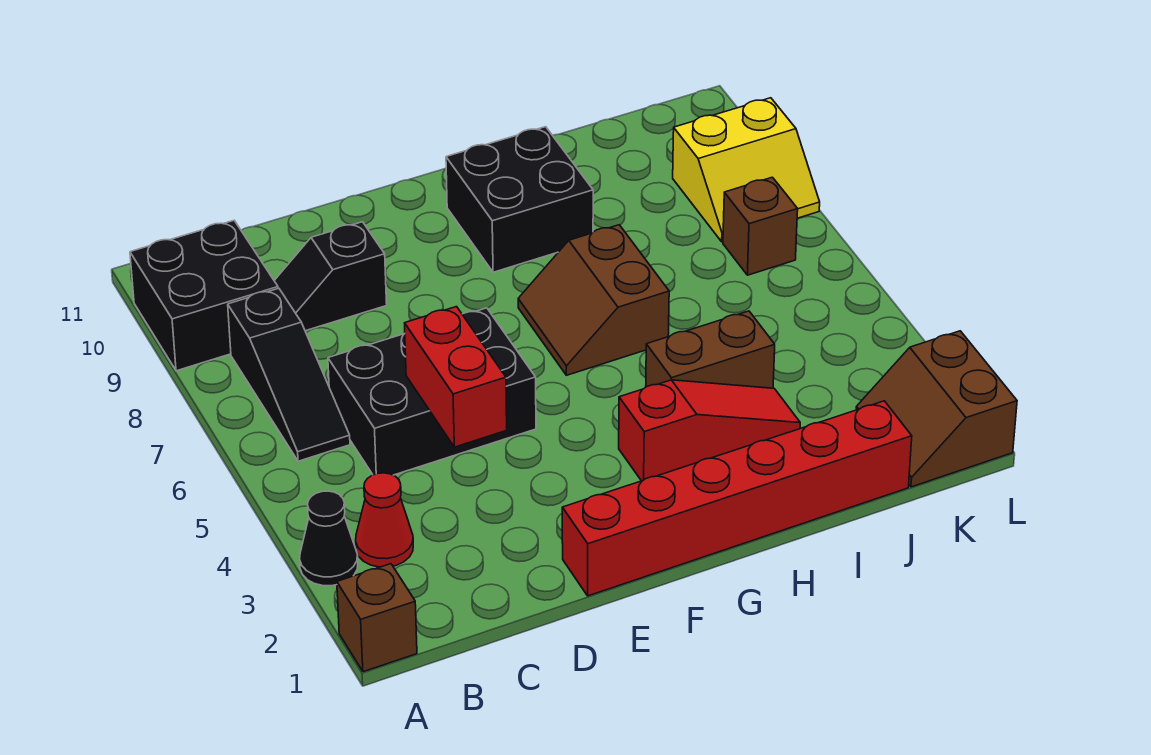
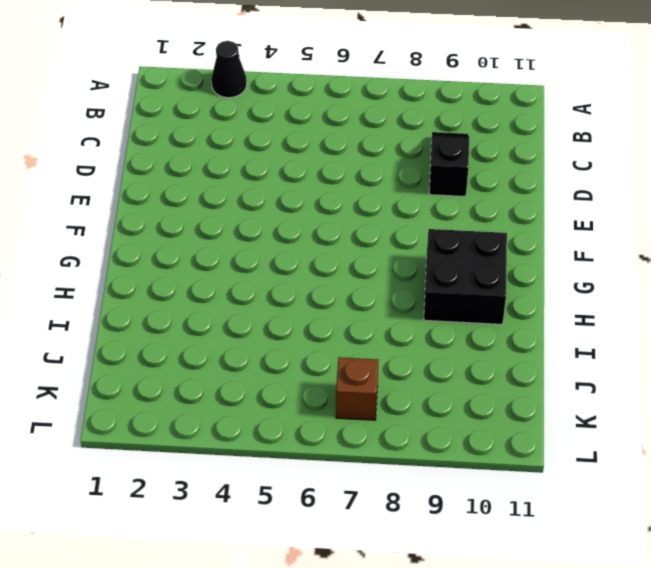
none -> brown 1x1 brick [337,564,417,672]
none -> black 2x2 brick [130,221,278,371]
none -> red 1x1 cone [356,473,413,567]

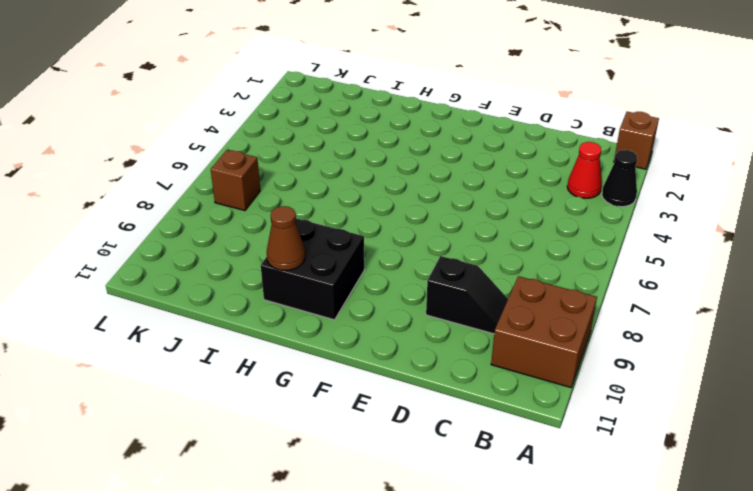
brown 2x2 brick [491,276,597,388] -> black 2x2 brick [130,221,278,371]
brown 1x1 cone [267,206,305,270] -> none
none -> black 1x3 slope [228,288,350,461]
none -> black 2x3 brick [328,308,536,475]
none -> red 1x6 brick [562,401,912,596]

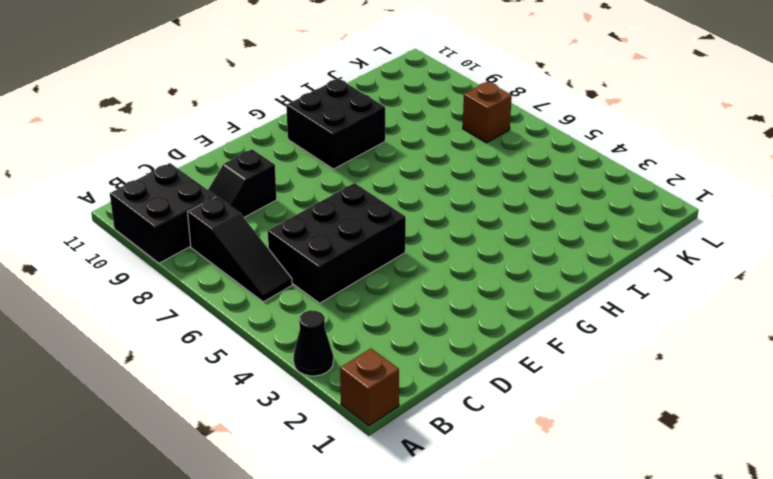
none -> red 1x1 cone [356,473,413,567]
none -> red 1x6 brick [562,401,912,596]
none -> red 1x3 slope [619,380,800,481]

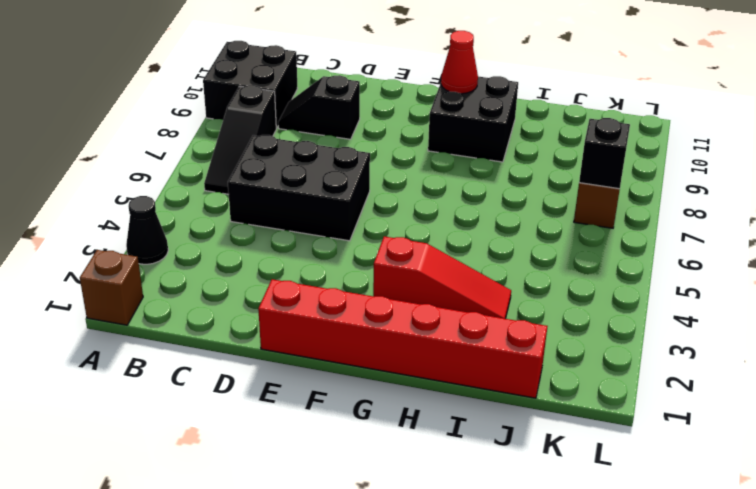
red 1x1 cone [441,31,478,94] -> red 1x1 cone moved to [356,473,413,567]
black 1x1 brick [579,118,630,189] -> none
none -> brown 2x2 slope [518,225,669,375]
none -> brown 1x2 brick [646,311,775,388]
none -> brown 2x2 slope [856,331,1017,487]

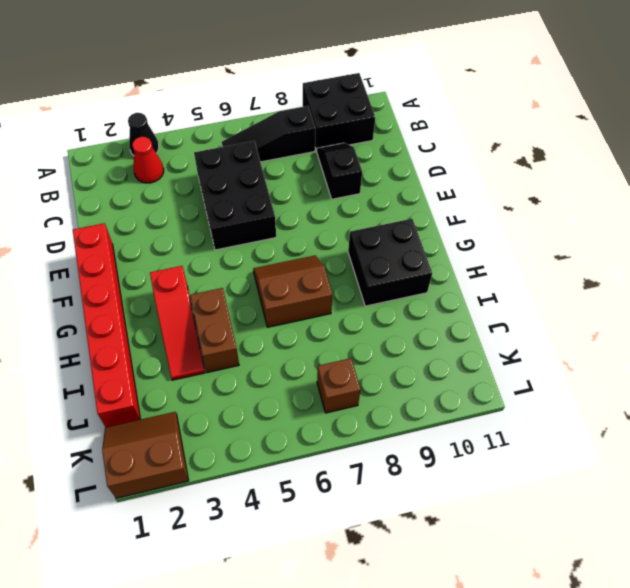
none -> brown 1x1 brick [337,564,417,672]
none -> yellow 2x2 slope [673,98,820,242]
none -> red 1x2 brick [405,307,507,447]

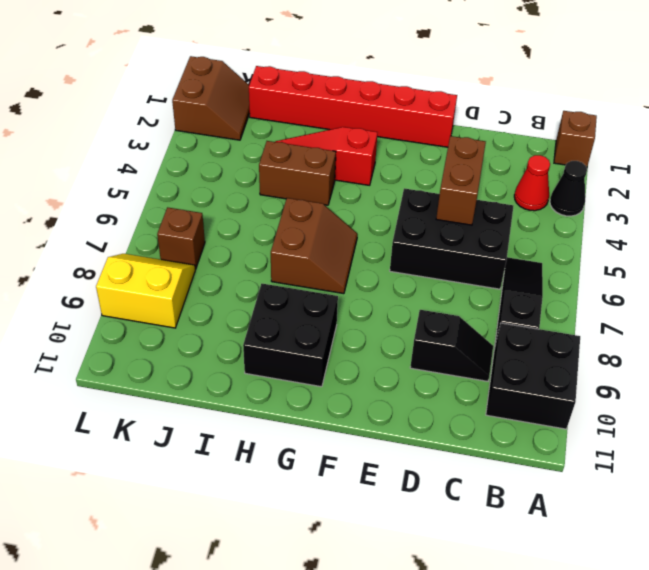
brown 1x2 brick [436,136,486,225] -> red 1x2 brick [405,307,507,447]

